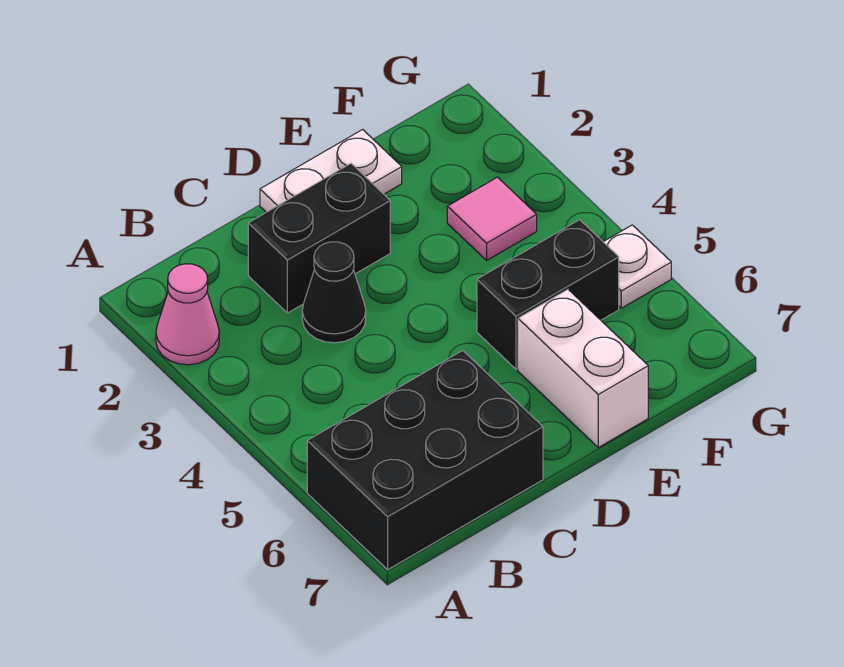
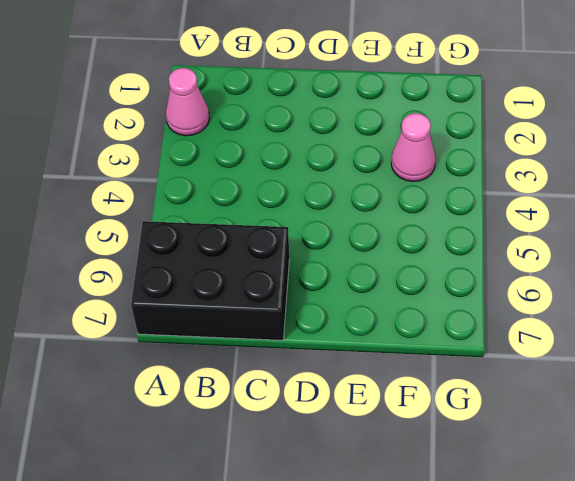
pink 1x1 cone [391,113,436,182] -> pink 1x1 tile [447,177,537,260]
none -> black 1x2 brick [248,164,390,313]
none -> black 1x1 cone [302,242,366,343]

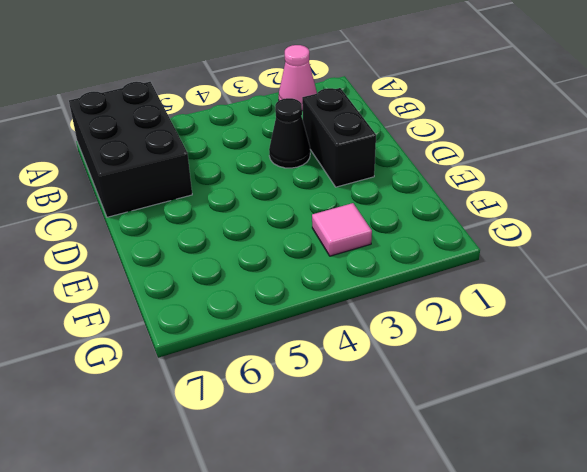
none -> white 1x2 plate [260,129,402,212]
none -> black 1x2 brick [477,220,619,369]

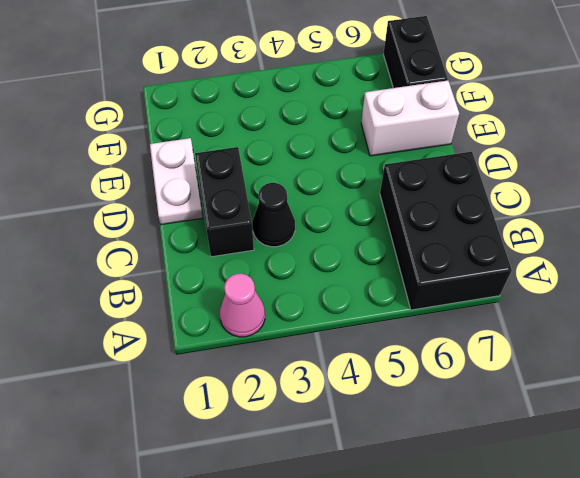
black 1x2 brick [383,16,448,88] -> black 1x2 brick moved to [477,220,619,369]
none -> pink 1x1 tile [447,177,537,260]
none -> white 1x1 plate [604,225,671,308]

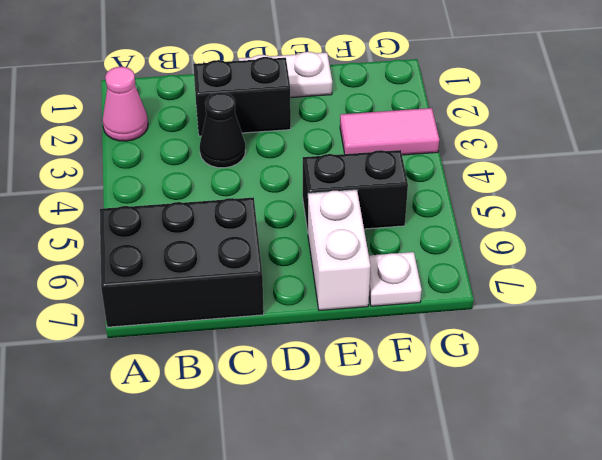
pink 1x2 tile [340,108,439,155] -> pink 1x1 tile [447,177,537,260]
white 1x1 plate [369,252,422,306] -> white 1x1 plate moved to [604,225,671,308]

